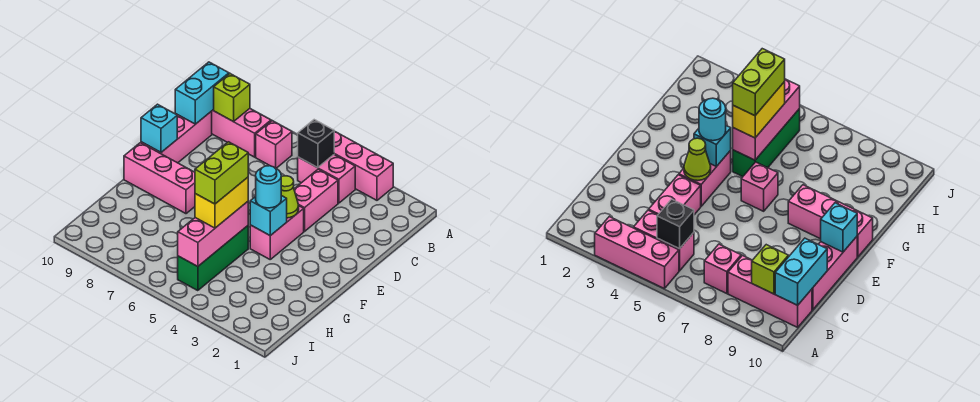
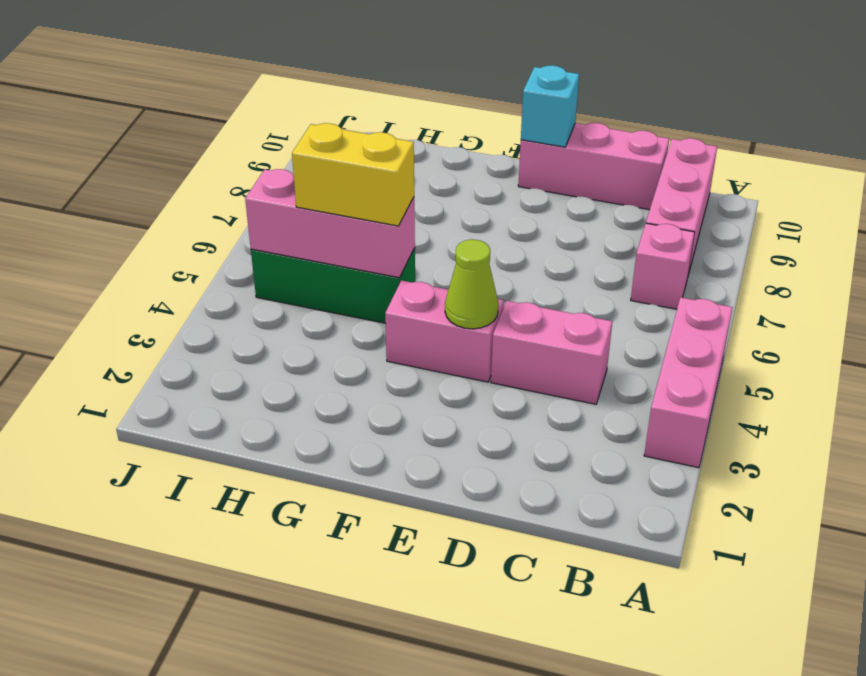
none -> pink 1x2 brick [298,155,355,203]
none -> pink 1x1 brick [741,162,778,211]
none -> pink 1x3 brick [124,143,195,214]

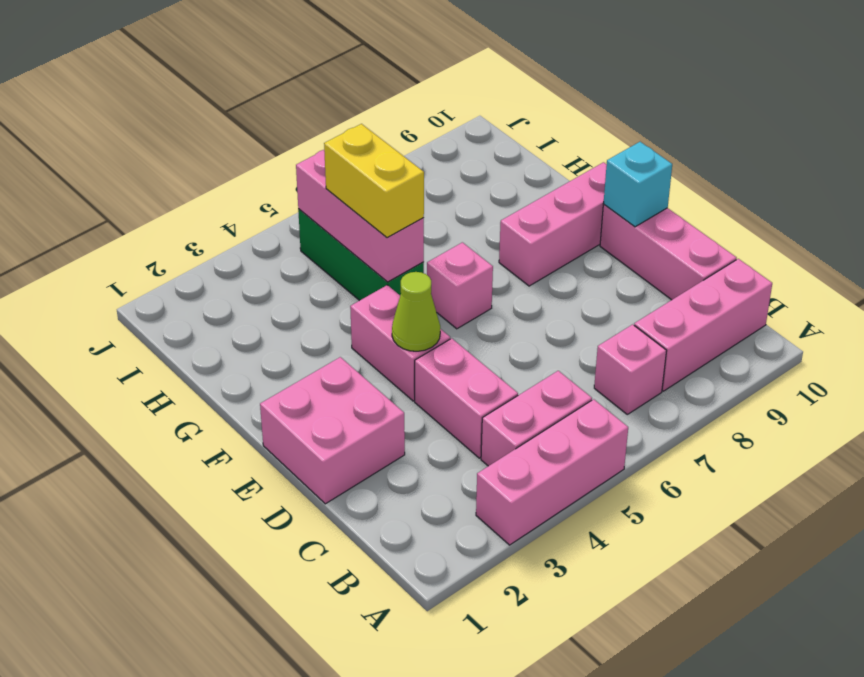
pink 2x2 brick [260,357,405,504] -> none
none -> black 1x1 brick [298,120,334,168]
none -> lime 1x1 brick [214,74,250,122]
none -> cyan 1x2 brick [175,62,229,124]

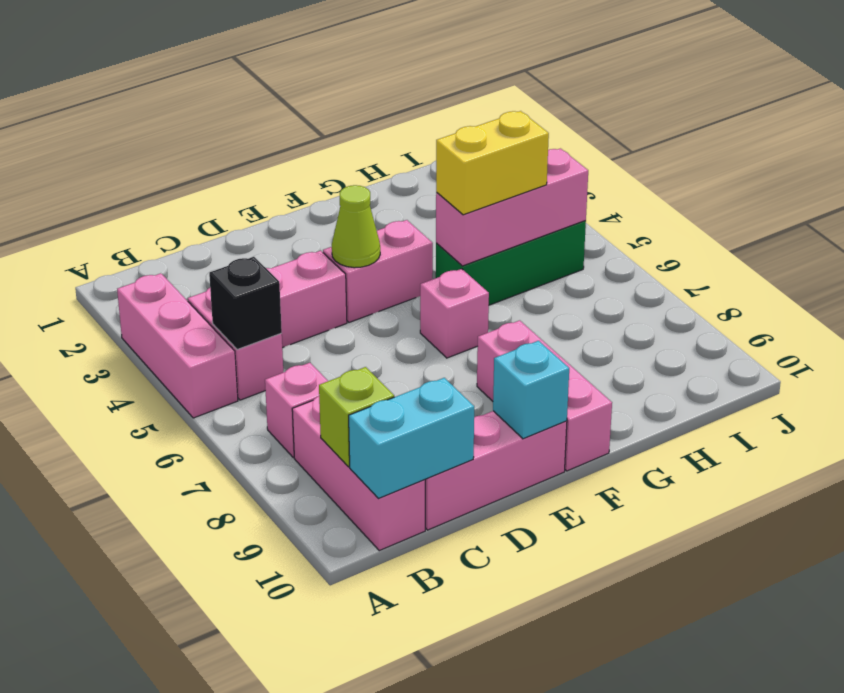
none -> cyan 1x1 brick [250,196,287,236]
none -> cyan 1x1 round brick [256,166,281,208]
none -> lime 1x2 brick [195,142,248,204]

